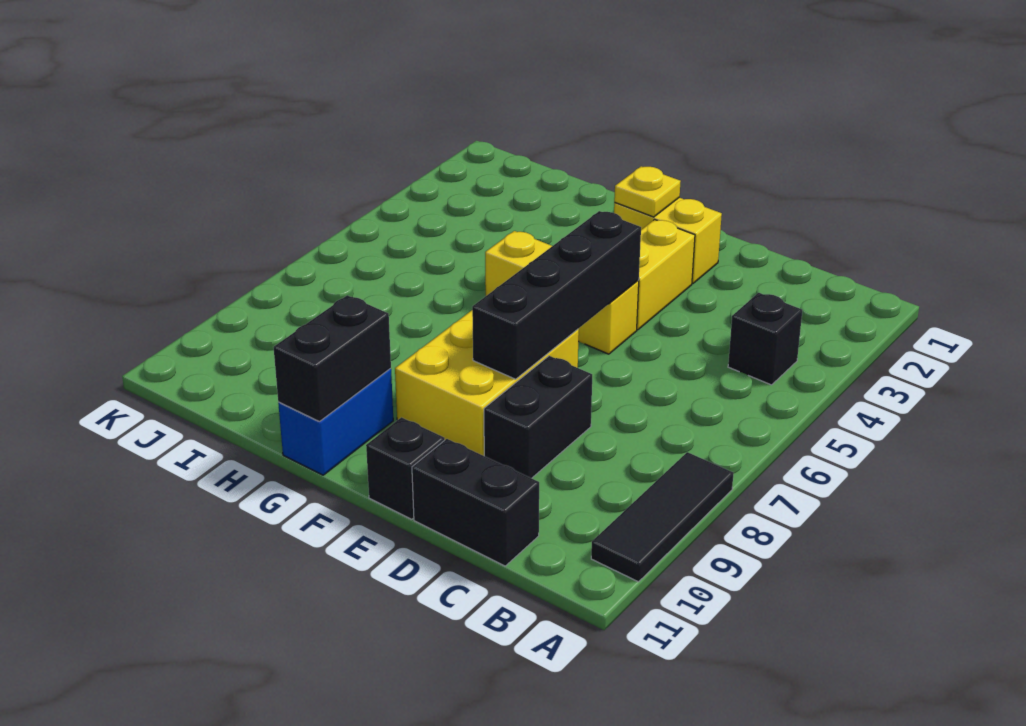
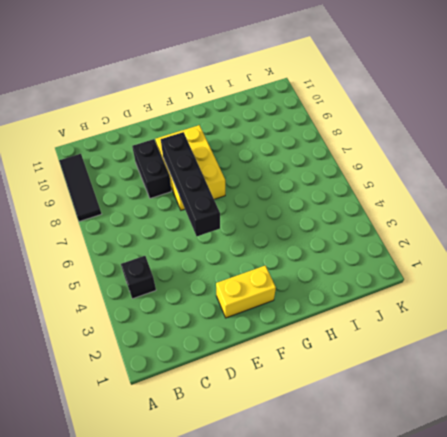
none -> black 1x2 brick [412,439,539,566]
none -> yellow 1x2 brick [637,220,695,330]
none -> yellow 1x3 brick [485,231,639,354]

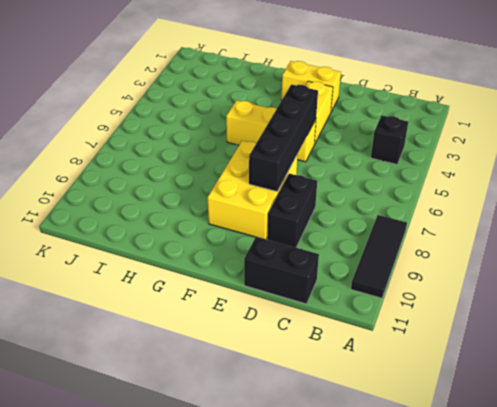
none -> black 1x1 brick [366,417,445,519]
none -> blue 1x2 brick [278,368,393,475]
none -> yellow 1x1 plate [614,166,681,217]

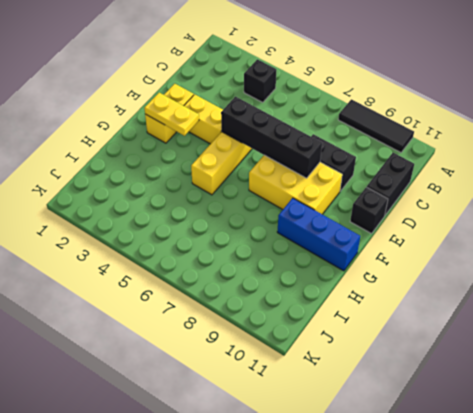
yellow 1x2 plate [144,93,199,136] -> yellow 1x1 plate [614,166,681,217]
blue 1x3 brick [277,198,360,271] -> blue 1x2 brick [278,368,393,475]
none -> black 1x2 brick [274,295,391,421]

